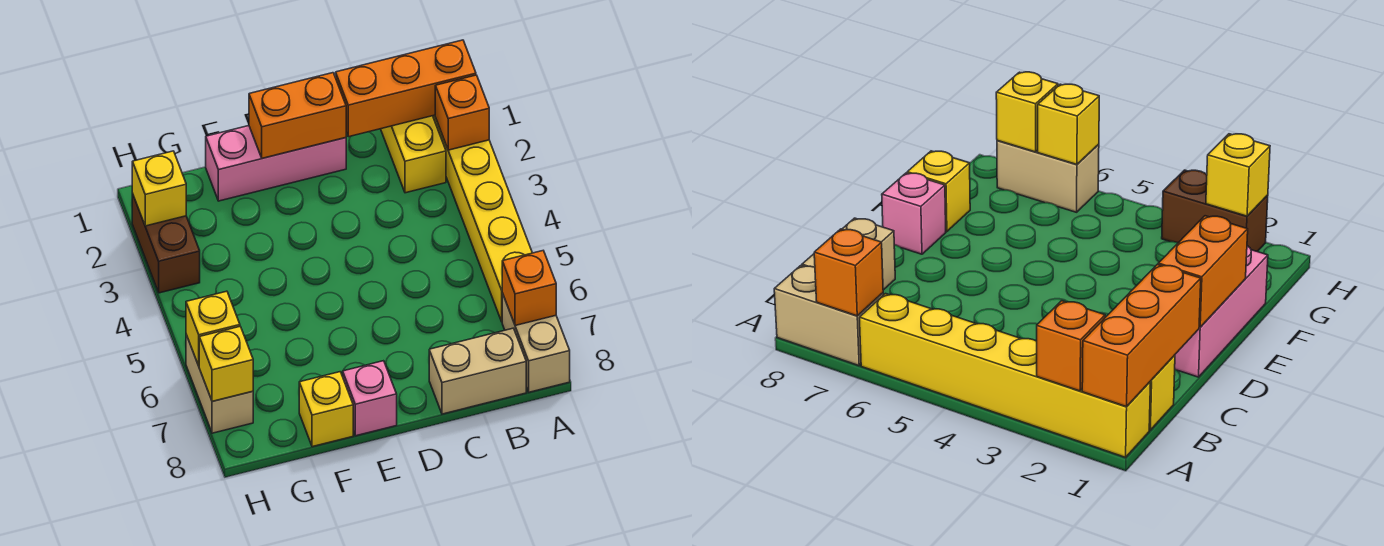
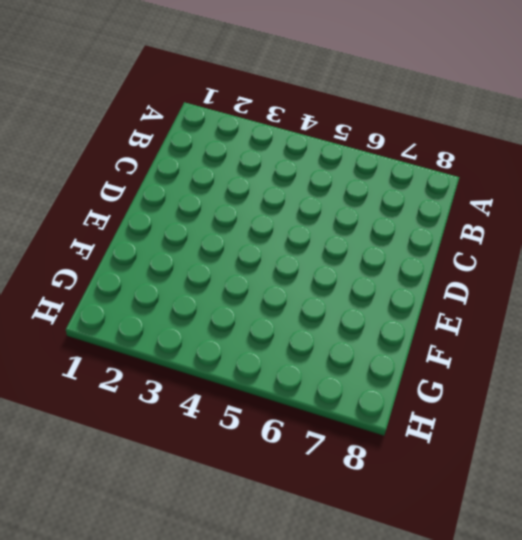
none -> yellow 1x6 brick [433,115,532,321]
none -> tan 1x2 brick [502,293,570,392]
none -> yellow 1x2 brick [381,116,446,193]

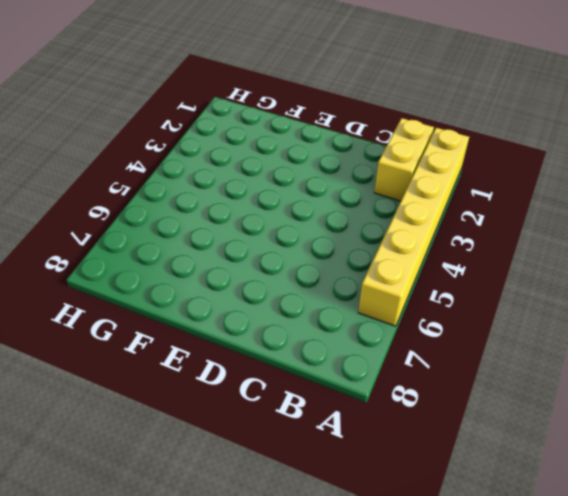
none -> tan 1x2 brick [502,293,570,392]
none -> tan 1x2 brick [429,328,526,414]
none -> pink 1x3 brick [206,126,346,201]

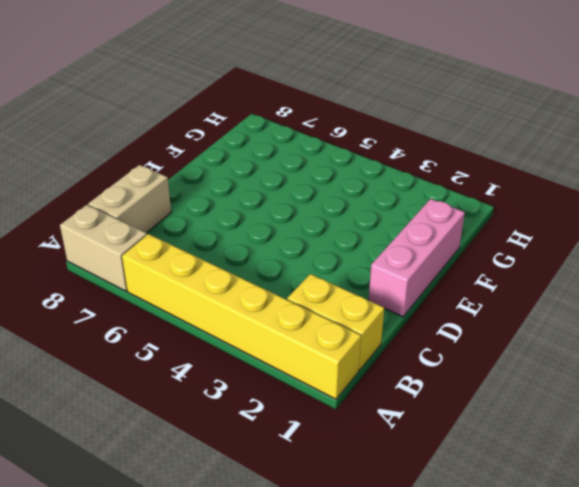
none -> pink 1x1 brick [343,361,397,436]
none -> yellow 1x1 brick [299,372,353,447]
none -> brown 1x2 brick [132,193,200,293]

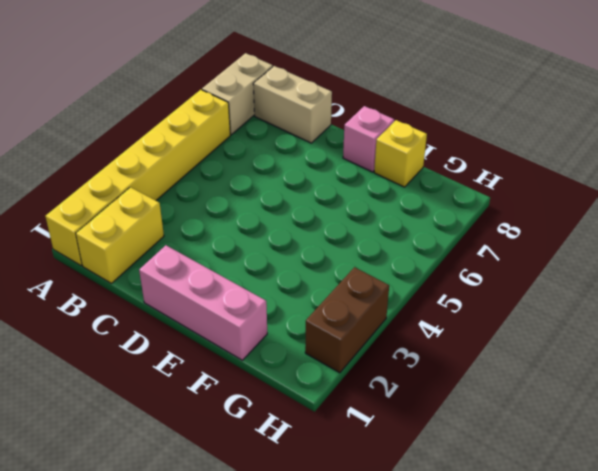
none -> tan 1x2 brick [186,335,253,433]
none -> orange 1x3 brick [336,40,476,137]
none -> orange 1x1 brick [435,75,489,150]

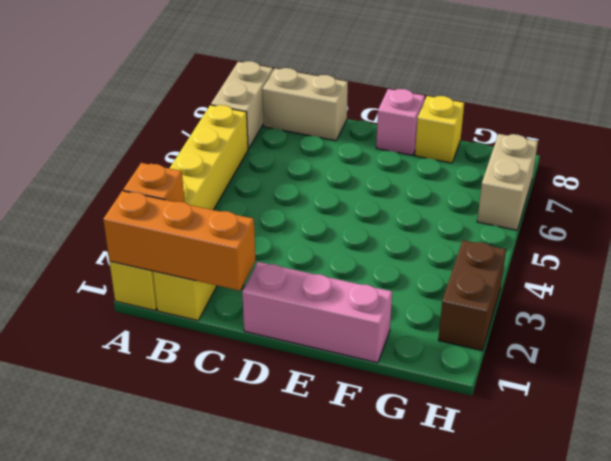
none -> orange 1x1 brick [502,251,556,326]
none -> orange 1x2 brick [249,73,346,158]
none -> yellow 1x1 brick [132,151,186,226]

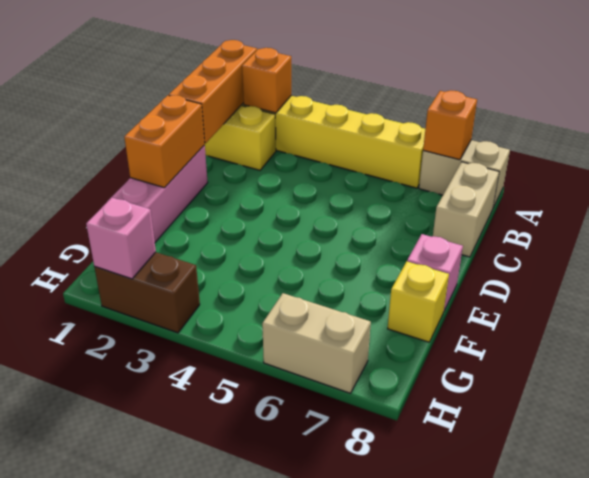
pink 1x1 brick [86,198,156,279] -> yellow 1x1 brick [132,151,186,226]
none -> yellow 1x1 brick [186,291,240,366]
none -> yellow 1x1 brick [199,327,253,401]

